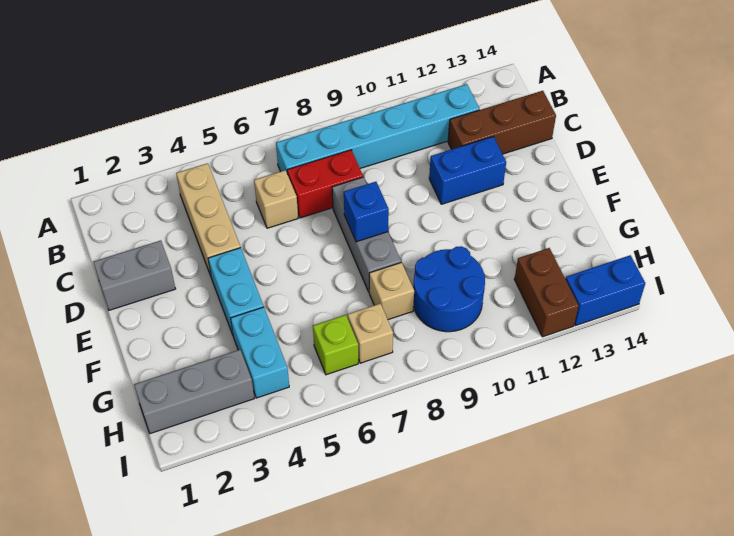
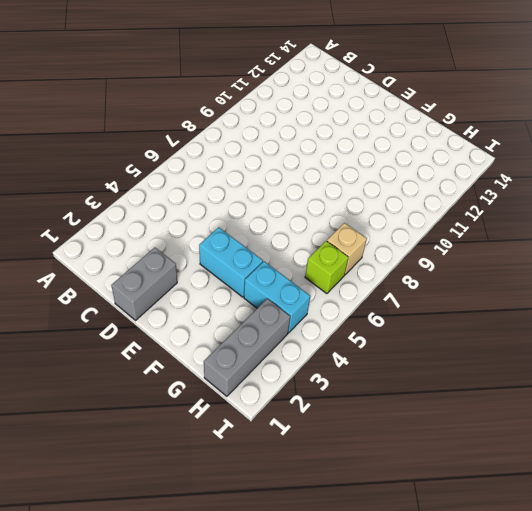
none -> tan 1x3 brick [176,163,241,276]
none -> cyan 1x6 brick [276,84,479,174]
none -> tan 1x1 brick [254,170,298,228]

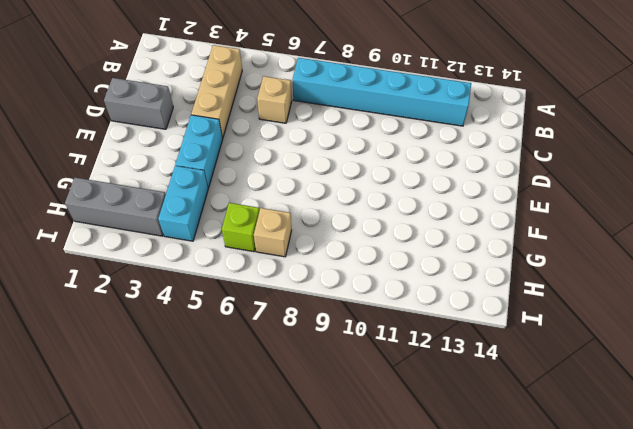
none -> red 1x2 brick [287,150,363,218]
none -> brown 1x3 brick [448,91,556,154]
none -> grey 1x3 brick [332,177,401,292]

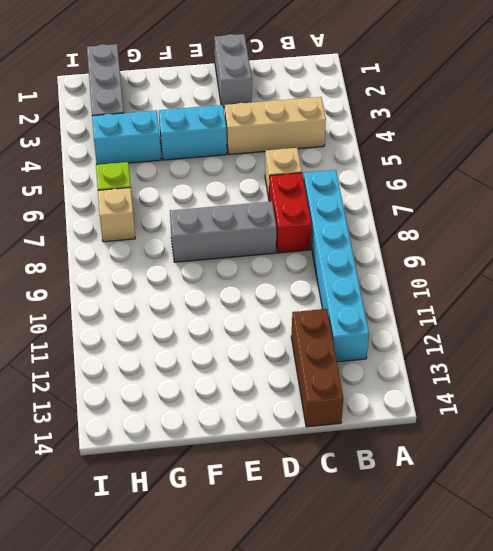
none -> blue 1x2 brick [429,137,506,204]
none -> tan 1x1 brick [369,262,414,320]
none -> blue 2x2 round brick [413,246,485,332]

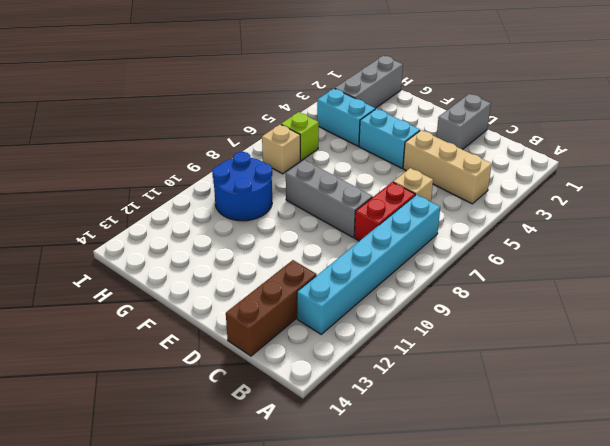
none -> blue 1x2 brick [429,137,506,204]
none -> tan 1x1 brick [369,262,414,320]
none -> brown 1x2 brick [514,248,579,337]

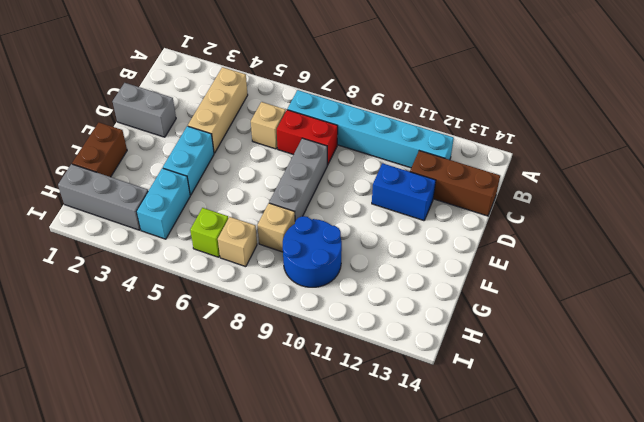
brown 1x2 brick [72,122,127,177] -> brown 1x2 brick moved to [514,248,579,337]
none -> blue 1x2 brick [566,255,645,326]
none -> blue 1x1 brick [343,182,389,242]

